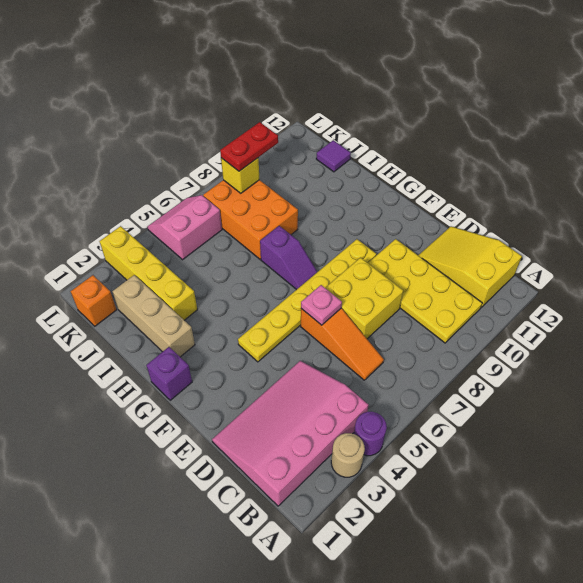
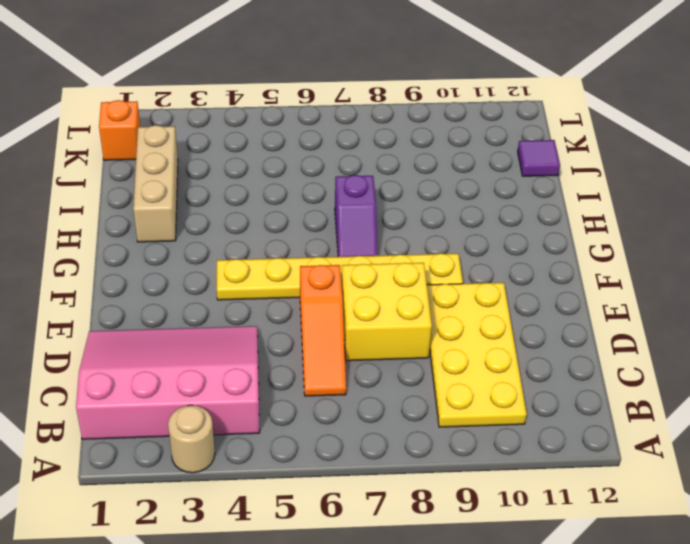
none -> purple 1x1 round brick [354,412,387,456]
none -> yellow 2x3 slope [418,226,522,308]
none -> purple 1x1 brick [146,347,192,400]

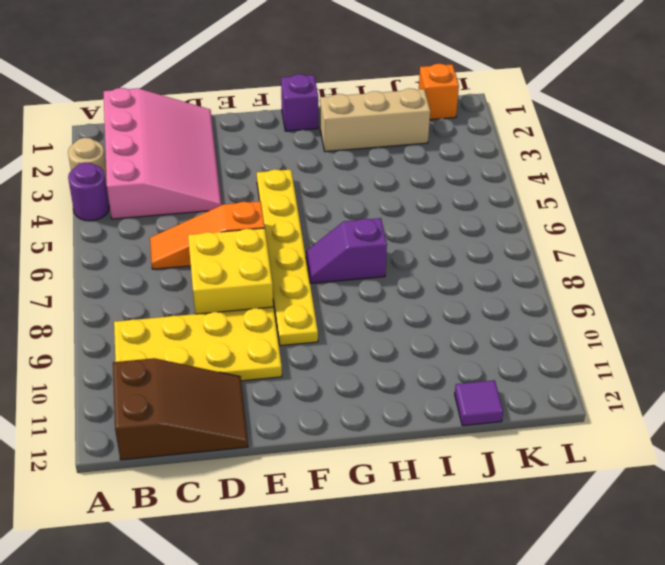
brown 2x3 slope [113,358,248,460] -> yellow 2x3 slope [418,226,522,308]
none -> yellow 1x4 brick [100,226,197,320]
none -> orange 2x3 brick [203,180,298,259]
none -> pink 2x2 slope [147,195,222,260]

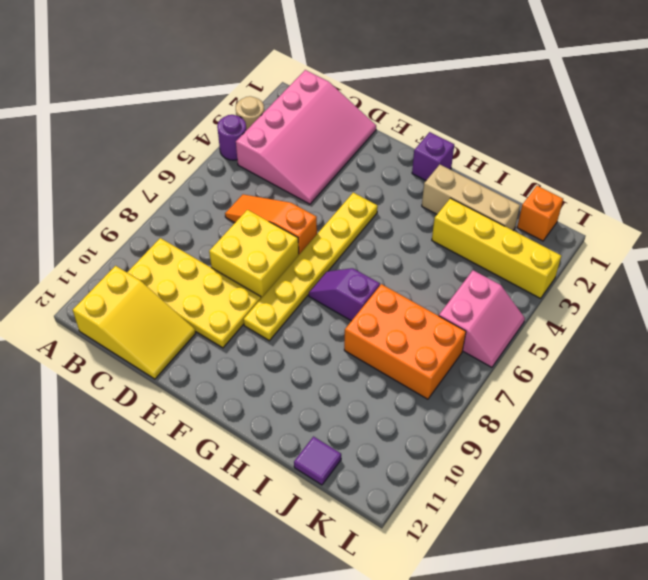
none -> pink 1x1 plate [301,285,342,325]
none -> yellow 1x1 brick [221,158,259,193]
none -> red 1x2 plate [220,122,278,171]

